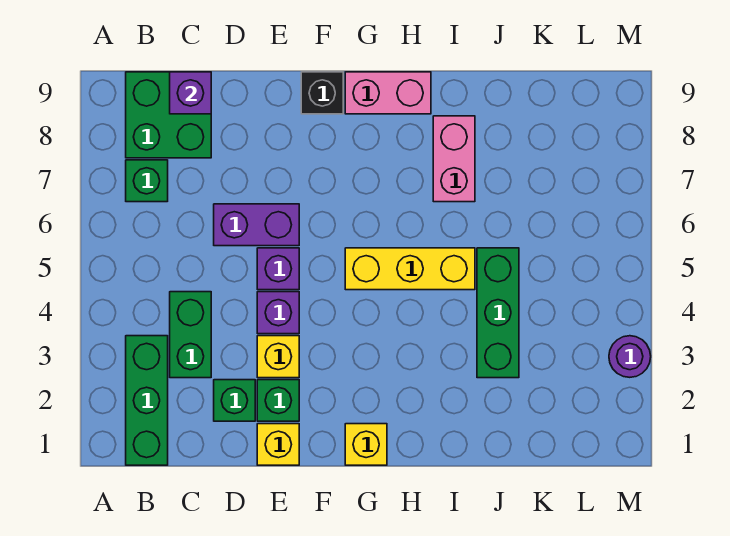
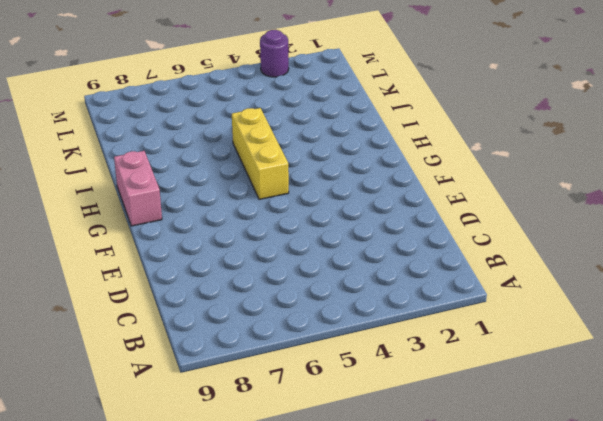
none -> green 1x3 brick [126,336,168,465]
none -> green 1x1 brick [126,160,168,202]
none -> green 2x2 brick [126,72,211,158]

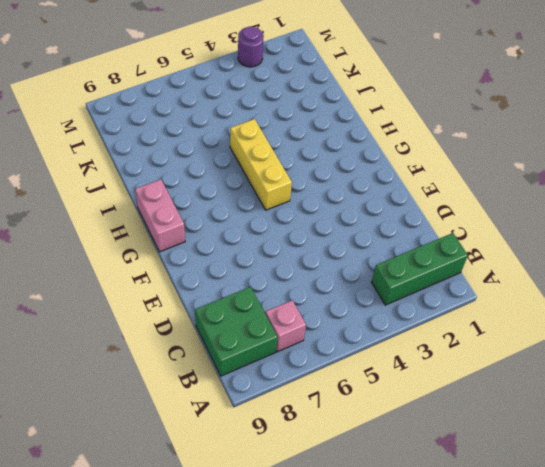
pink 1x1 brick [265,300,306,352] -> green 1x1 brick [126,160,168,202]
none -> green 1x2 brick [170,292,211,378]
none -> green 1x1 brick [214,380,255,421]
none -> purple 1x2 brick [214,204,299,246]

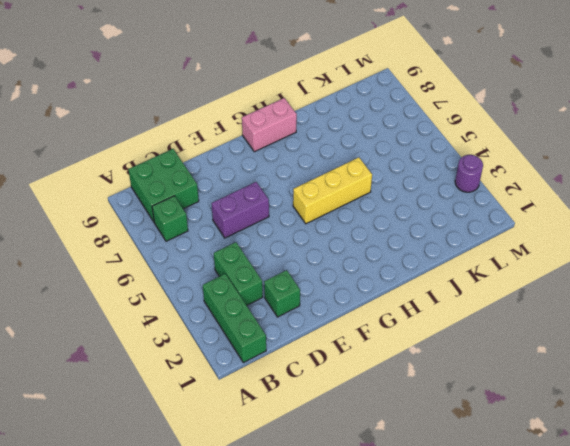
none -> yellow 1x1 brick [257,424,299,465]
none -> green 1x1 brick [257,380,299,421]
none -> yellow 1x1 brick [257,336,299,378]

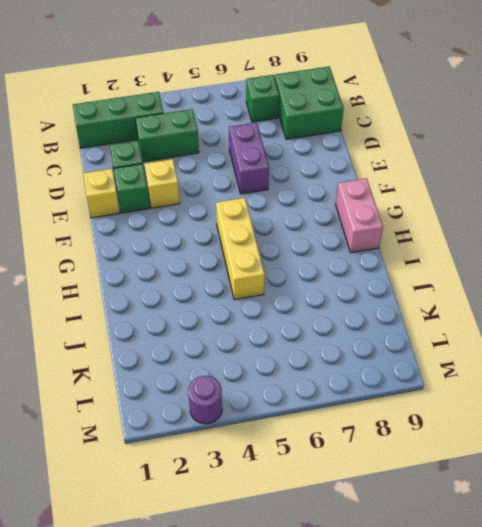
none -> purple 1x1 brick [257,292,299,334]
none -> purple 1x1 brick [257,248,299,290]
none -> black 1x1 brick [301,72,343,114]

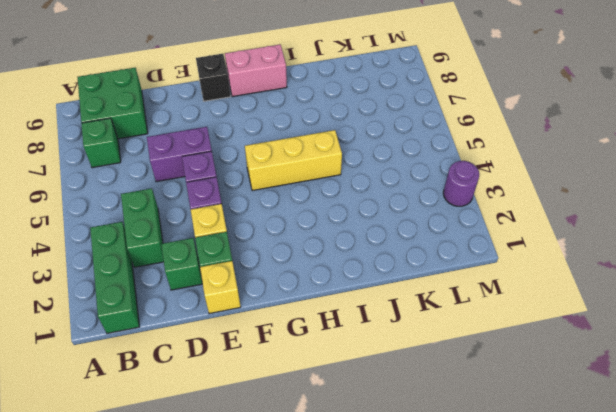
none -> yellow 1x1 brick [345,424,387,465]
none -> pink 1x2 brick [433,116,475,202]
none -> green 1x3 brick [477,248,519,378]

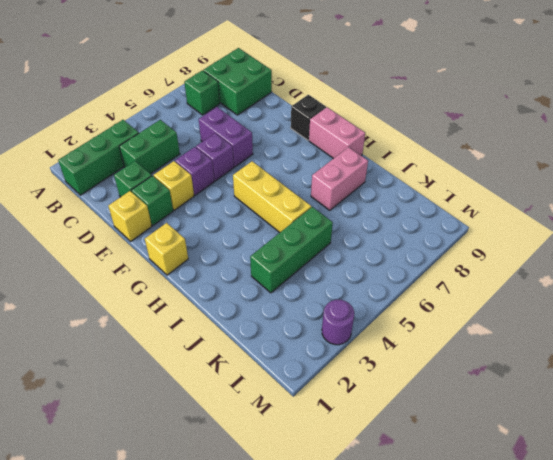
none -> purple 1x1 brick [170,72,211,114]

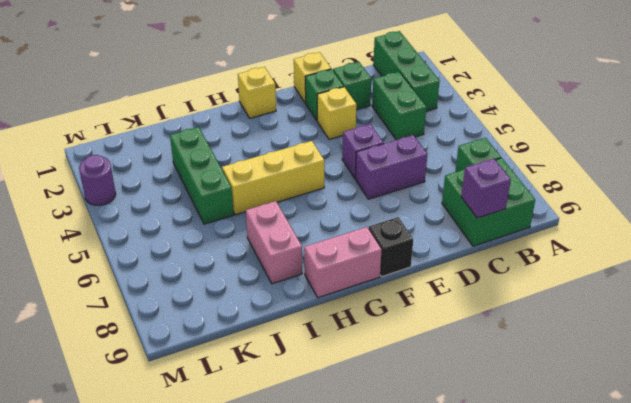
none -> purple 1x1 brick [257,292,299,334]

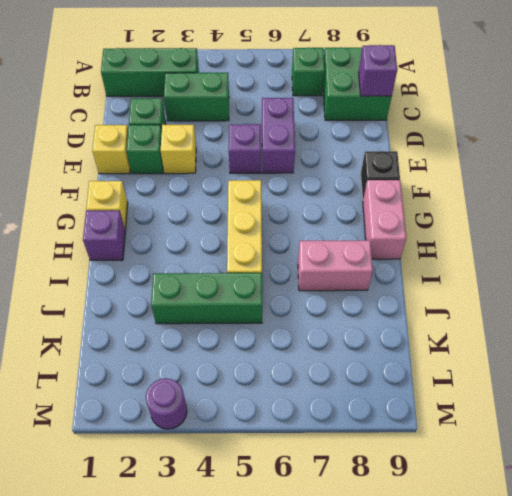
purple 1x1 brick [83,211,125,260] -> purple 1x1 brick moved to [257,292,299,334]

